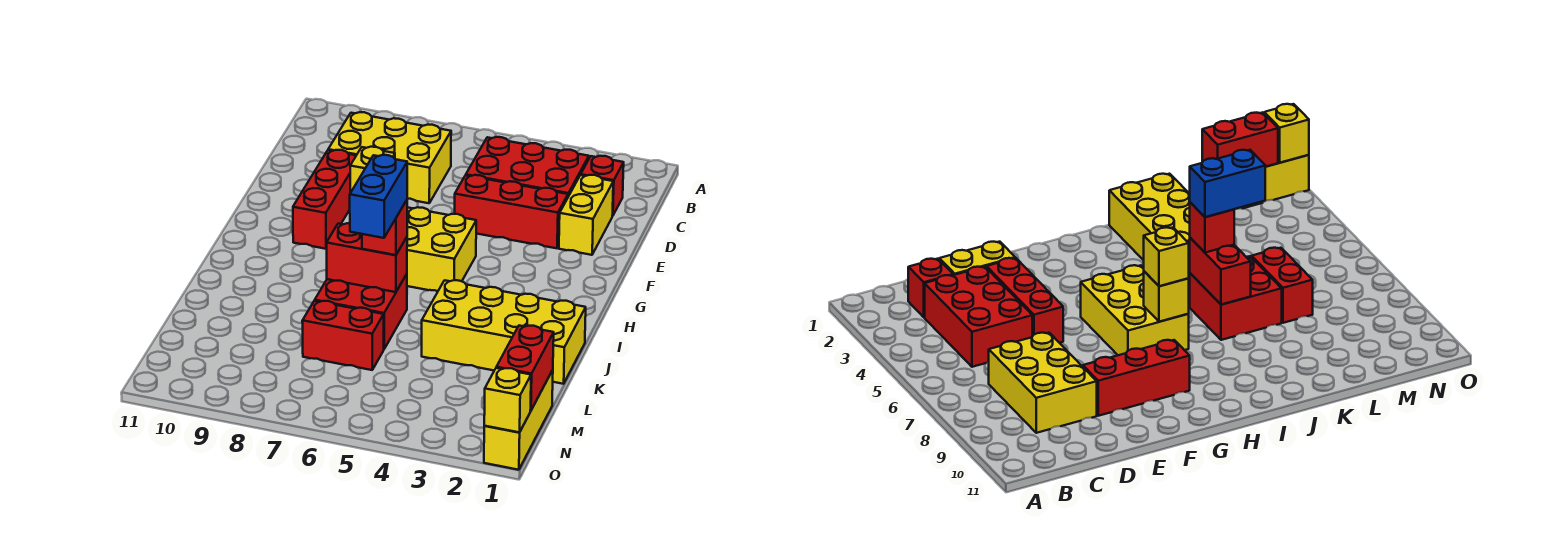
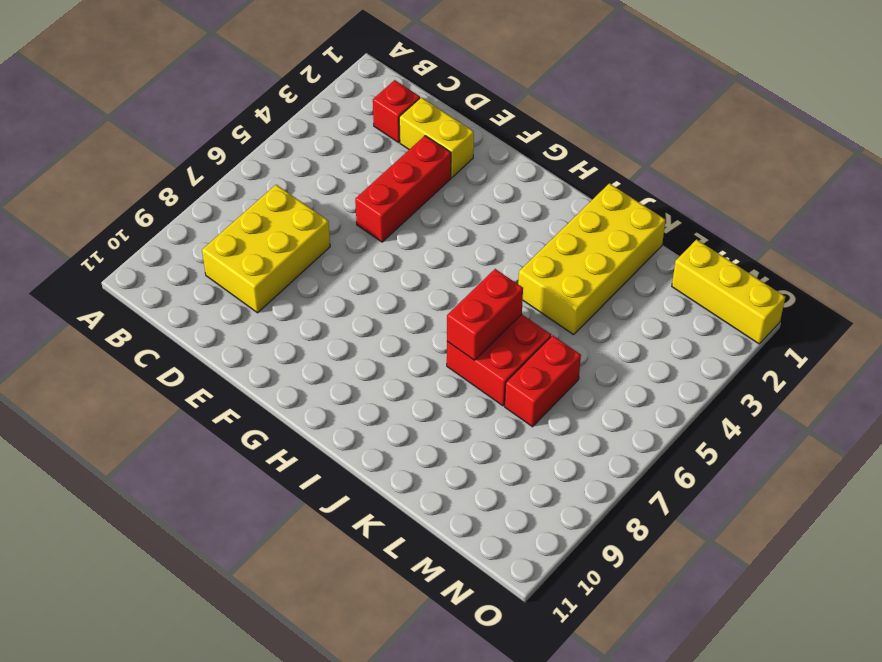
none -> red 2x3 brick [466,137,589,196]
none -> red 1x3 brick [293,150,356,249]
none -> yellow 2x3 brick [407,207,476,291]

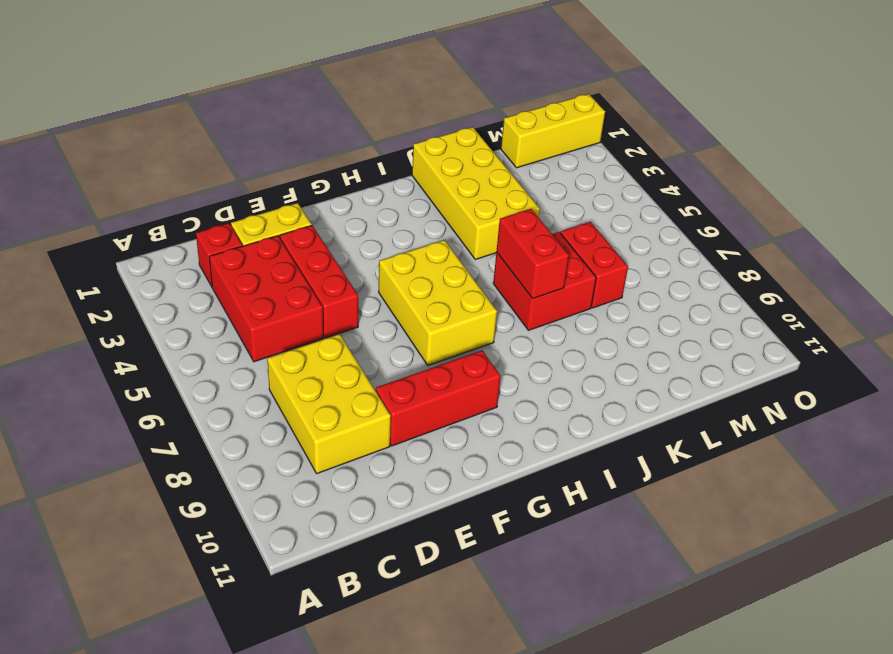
none -> yellow 1x1 brick [1144,271,1189,322]
none -> red 1x2 brick [496,326,554,411]
none -> yellow 1x1 brick [484,368,531,433]

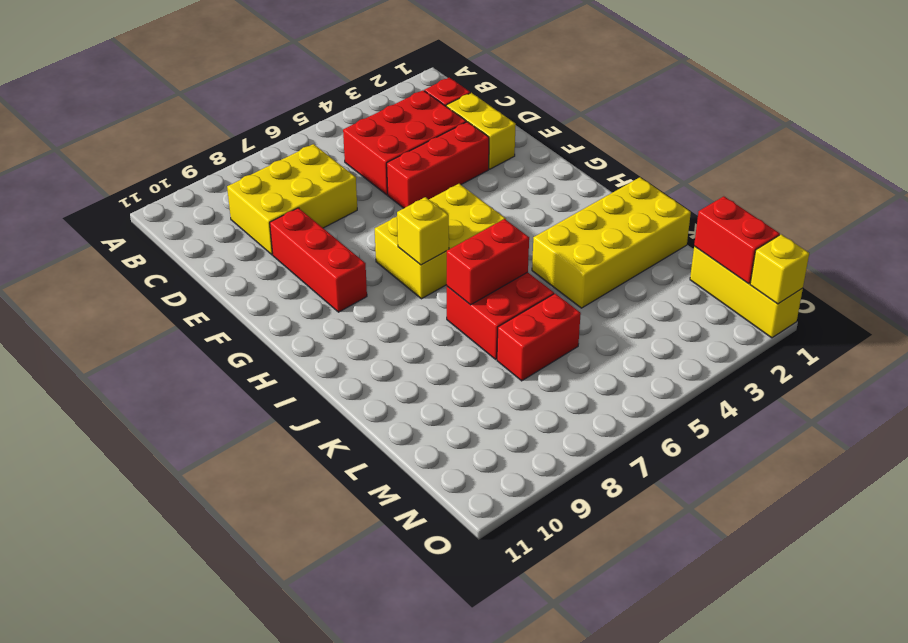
none -> yellow 1x1 brick [350,147,395,193]
none -> red 1x1 brick [362,200,407,255]
none -> blue 1x2 brick [350,155,407,238]

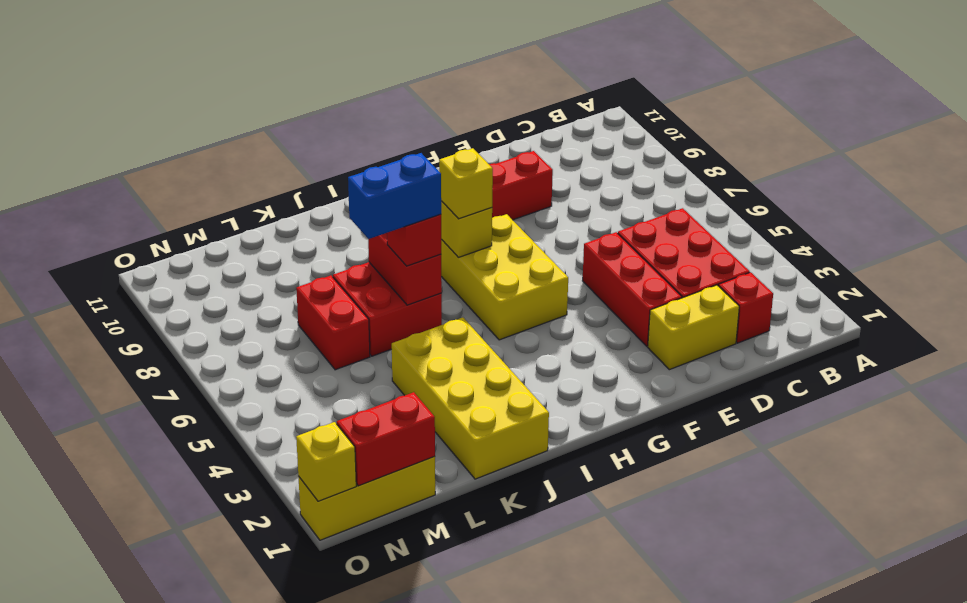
none -> yellow 2x3 brick [328,112,451,203]

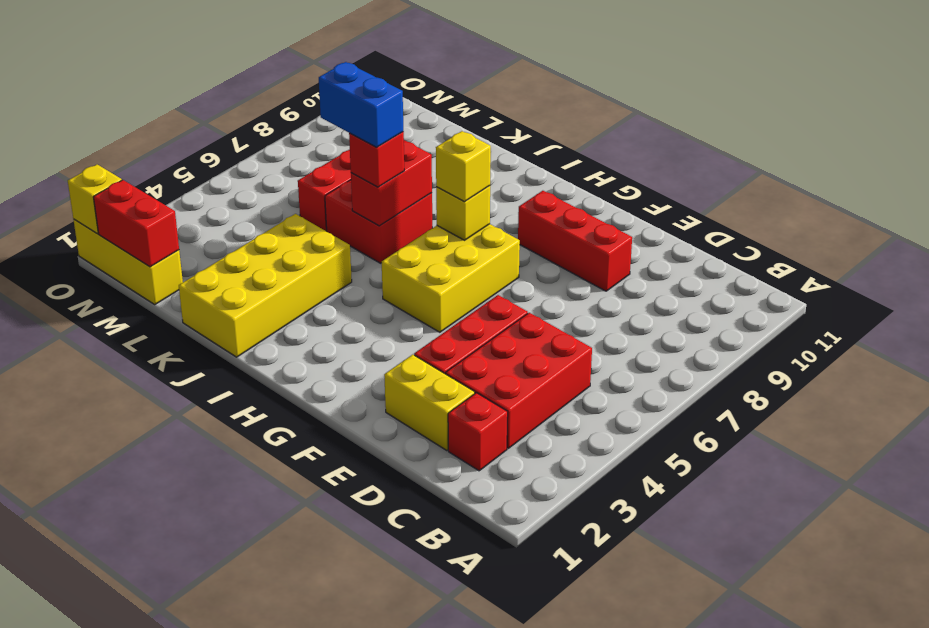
none -> yellow 2x3 brick [328,112,451,203]

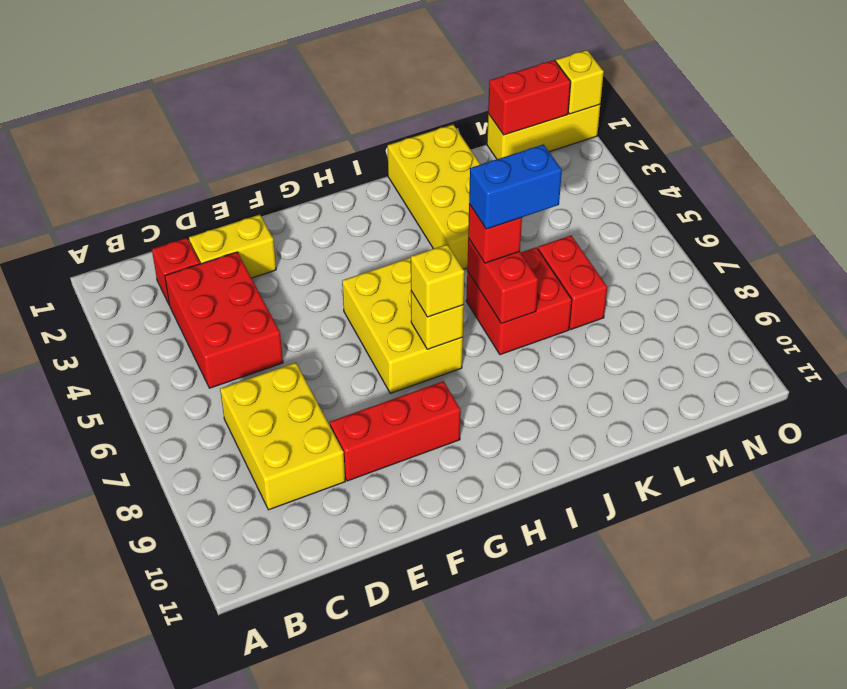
none -> red 1x3 brick [455,175,568,248]

